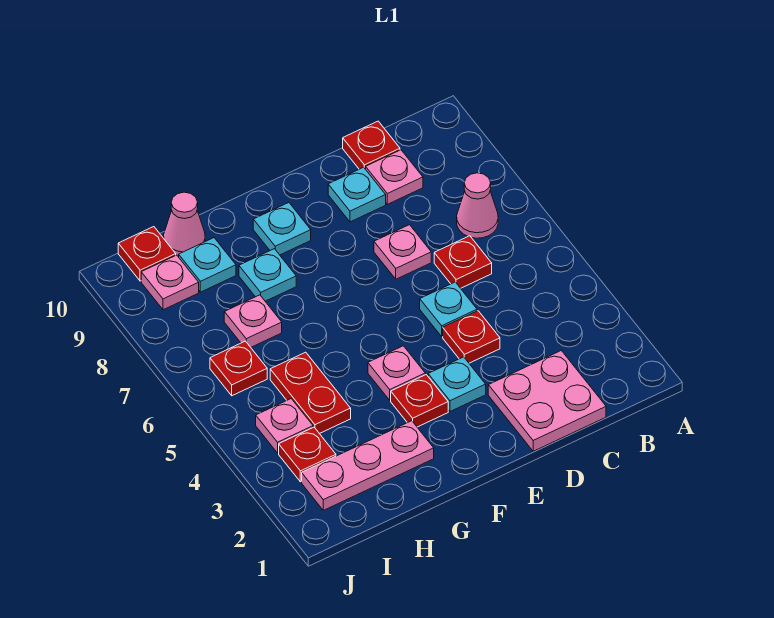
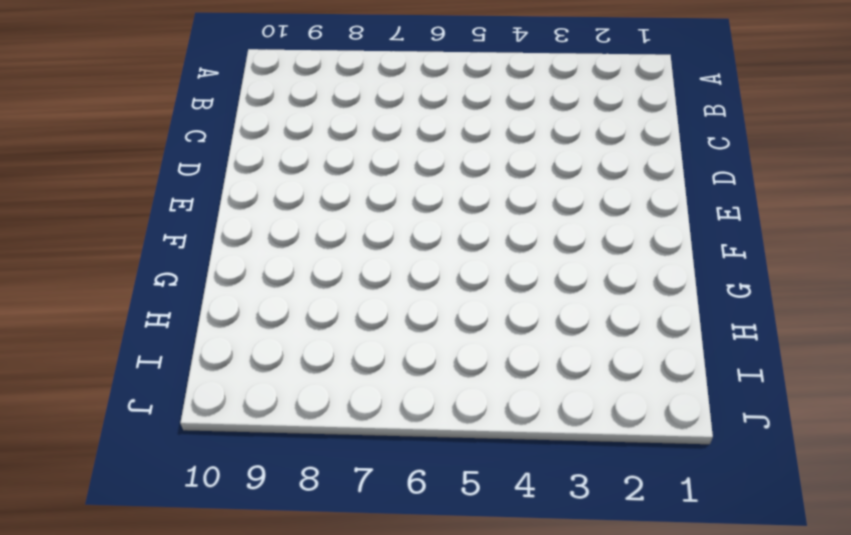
none -> pink 1x1 cone [457,173,498,238]
none -> pink 2x2 plate [488,351,606,451]
none -> red 1x1 plate [434,236,492,288]

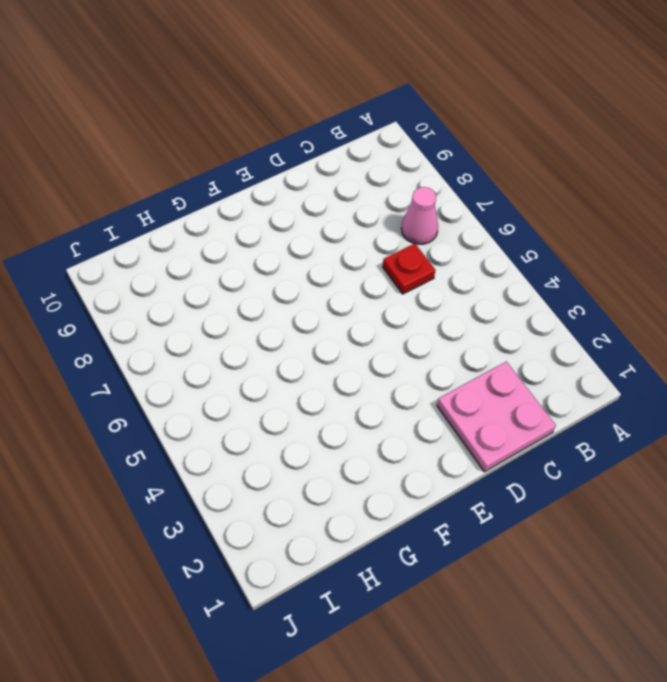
none -> pink 1x1 plate [366,150,423,204]
none -> red 1x1 plate [343,121,400,169]
none -> red 1x1 plate [443,311,500,363]

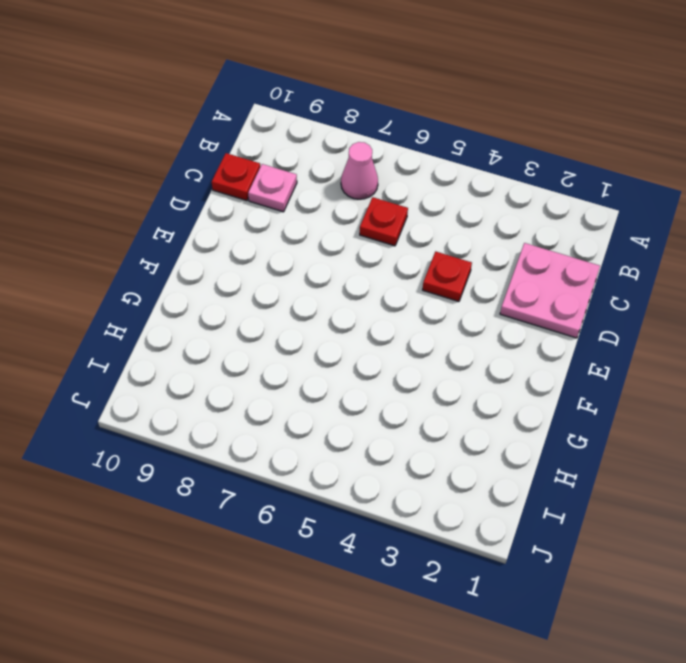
none -> cyan 1x1 plate [420,282,477,336]
none -> pink 1x1 plate [374,225,431,279]
none -> cyan 1x1 plate [328,167,386,222]

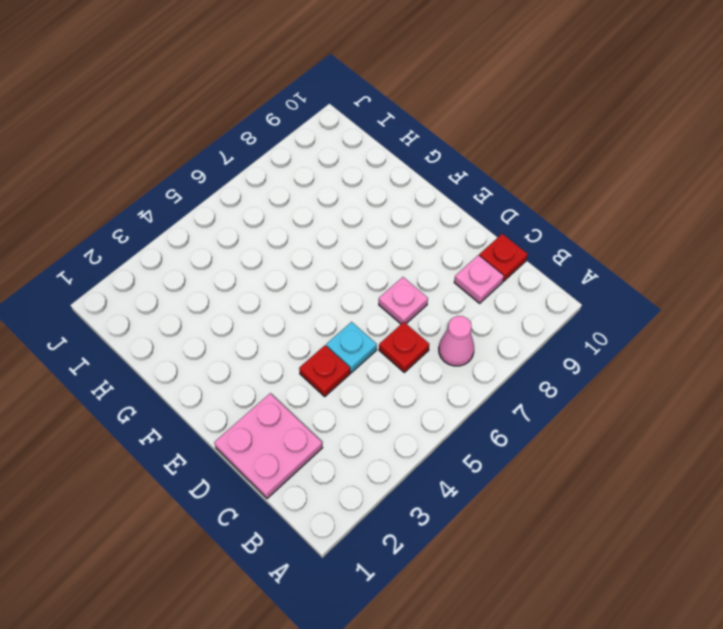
none -> cyan 1x1 plate [328,167,386,222]
none -> cyan 1x1 plate [428,357,486,412]
none -> red 1x1 plate [391,375,448,427]

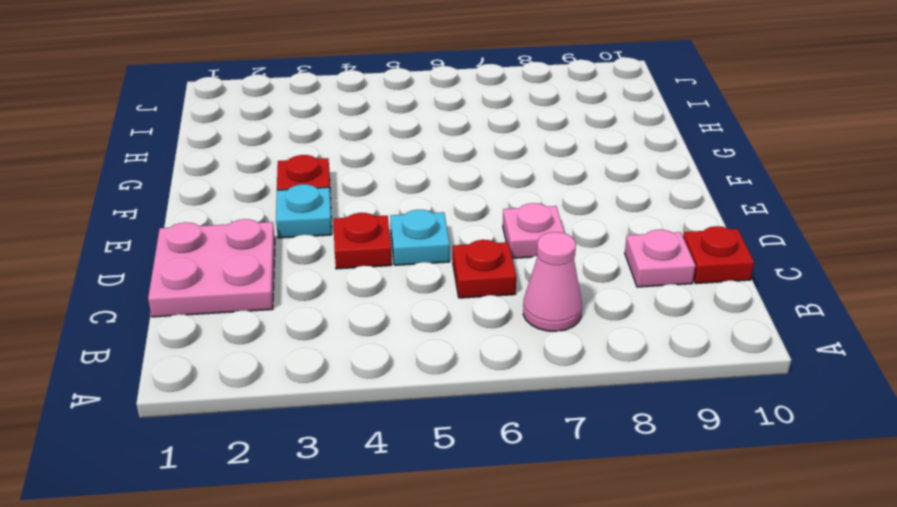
none -> cyan 1x1 plate [328,167,386,222]
none -> pink 1x1 plate [368,346,425,400]
none -> cyan 1x1 plate [253,203,311,255]

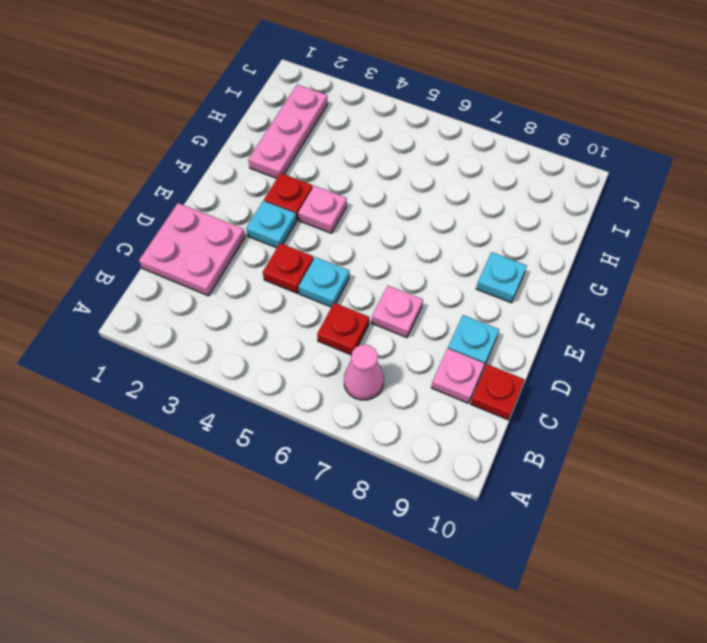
none -> cyan 1x1 plate [239,249,296,301]
none -> red 1x2 plate [270,352,351,434]
none -> pink 1x1 plate [224,295,282,347]

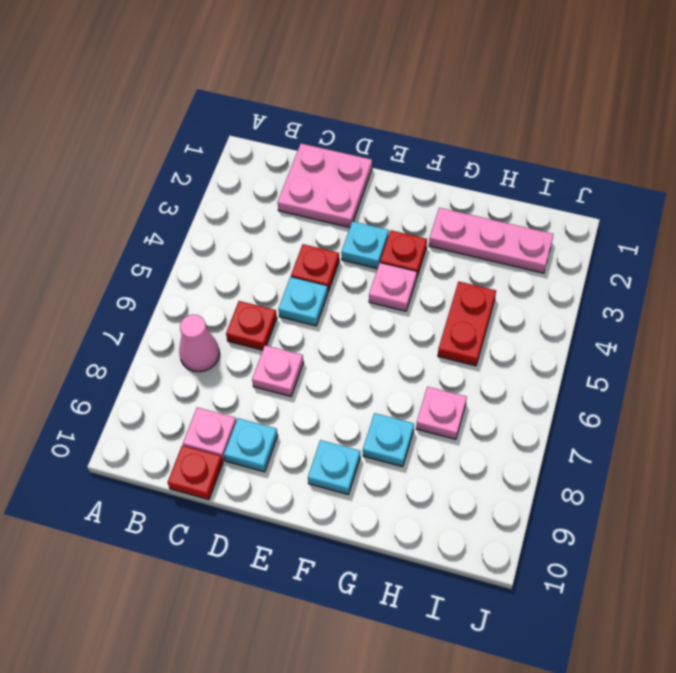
none -> cyan 1x1 plate [179,238,236,292]
none -> pink 1x1 cone [164,192,205,257]
none -> red 1x1 plate [279,427,336,482]

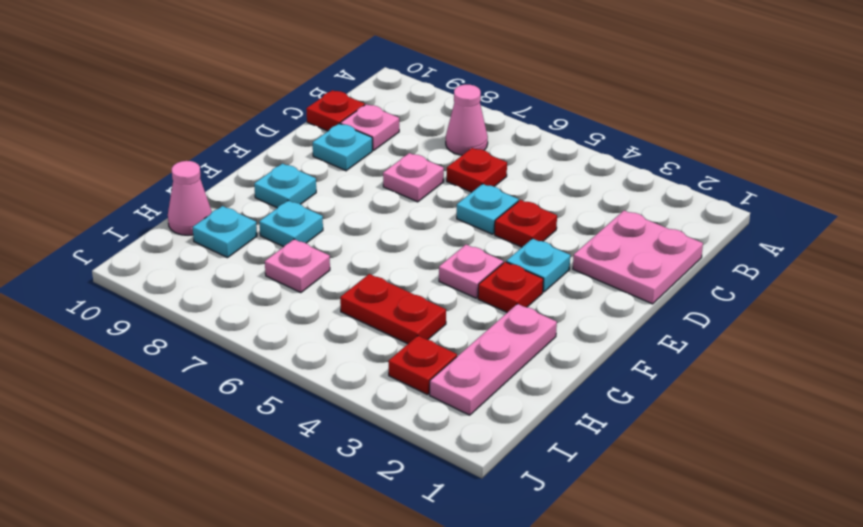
none -> pink 1x1 plate [256,399,313,453]
none -> red 1x1 plate [210,341,267,396]
none -> pink 1x1 plate [141,255,199,310]

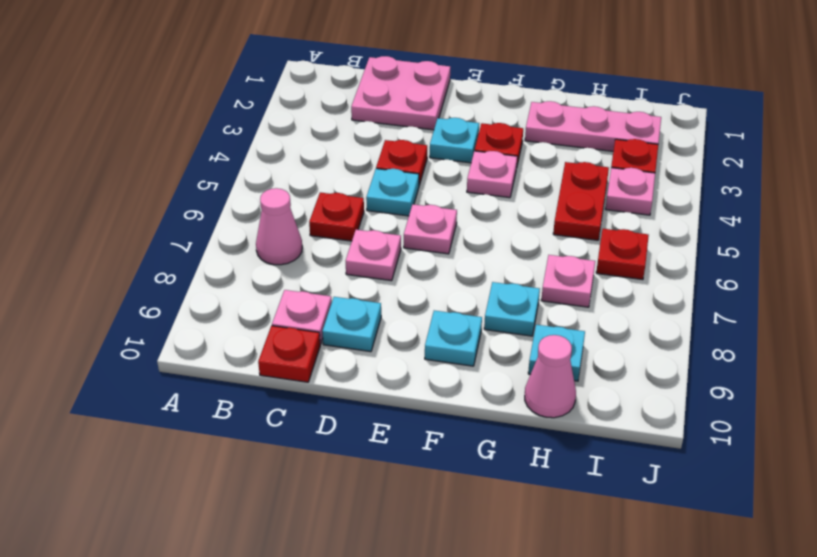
pink 1x1 plate [404,204,457,254] -> pink 1x1 plate moved to [141,255,199,310]
none -> red 1x1 plate [118,227,176,281]

